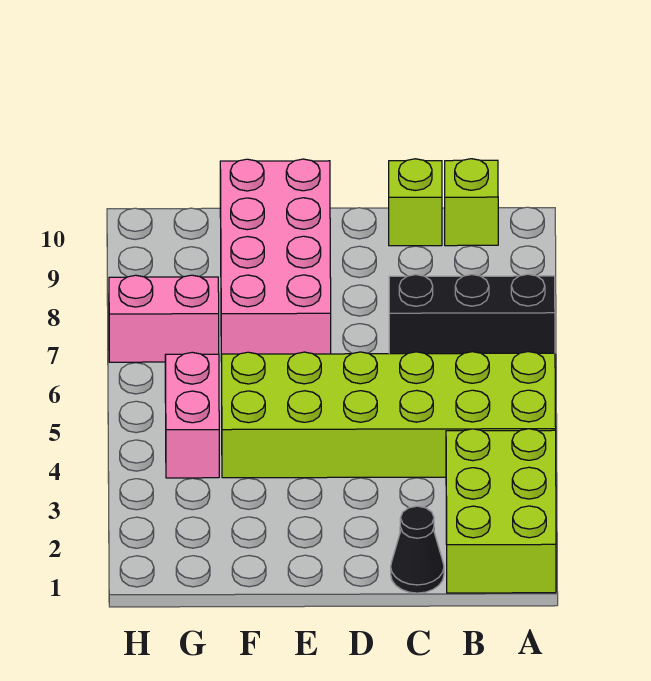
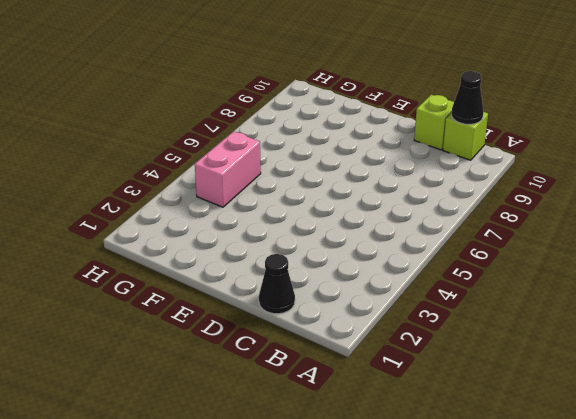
black 1x1 cone [452,71,483,124] -> none
none -> lime 2x3 brick [446,429,556,593]
none -> lime 2x6 brick [222,352,556,478]

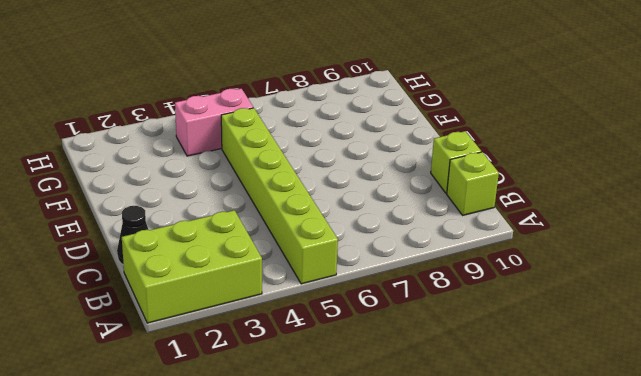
lime 1x6 brick [221,108,338,284] -> lime 2x6 brick [222,352,556,478]
none -> black 1x3 brick [389,274,555,354]
none -> pink 2x4 brick [220,159,331,362]

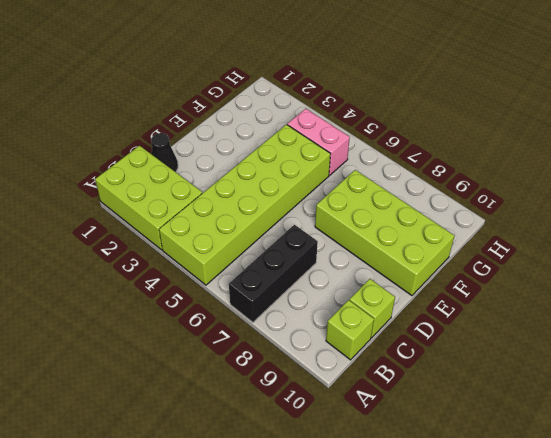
lime 2x4 brick [315,170,455,296] -> pink 2x4 brick [220,159,331,362]
none -> pink 1x2 brick [109,275,219,362]

